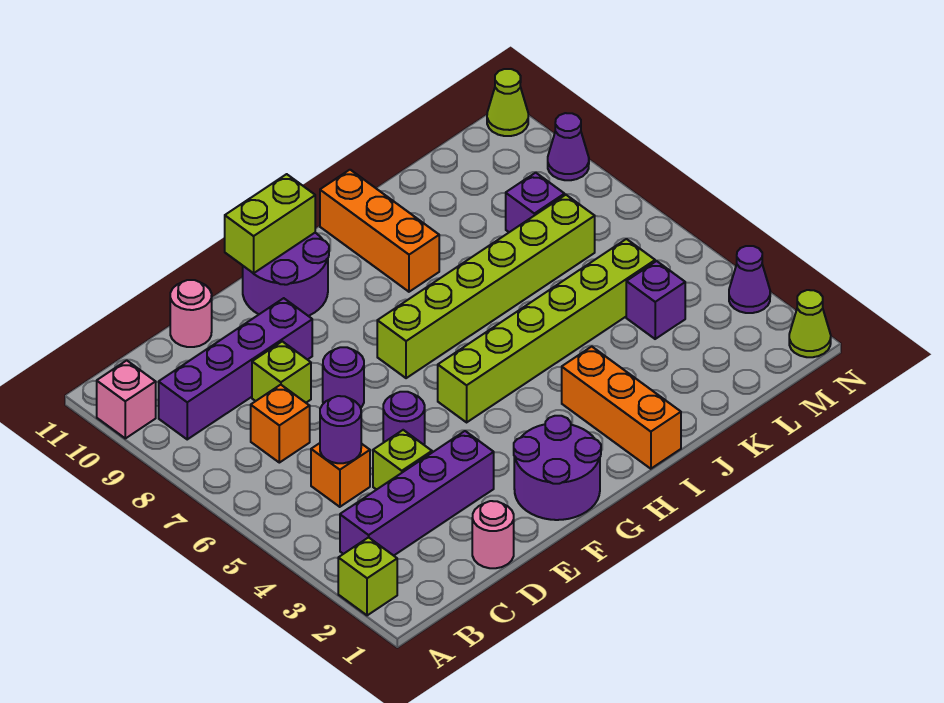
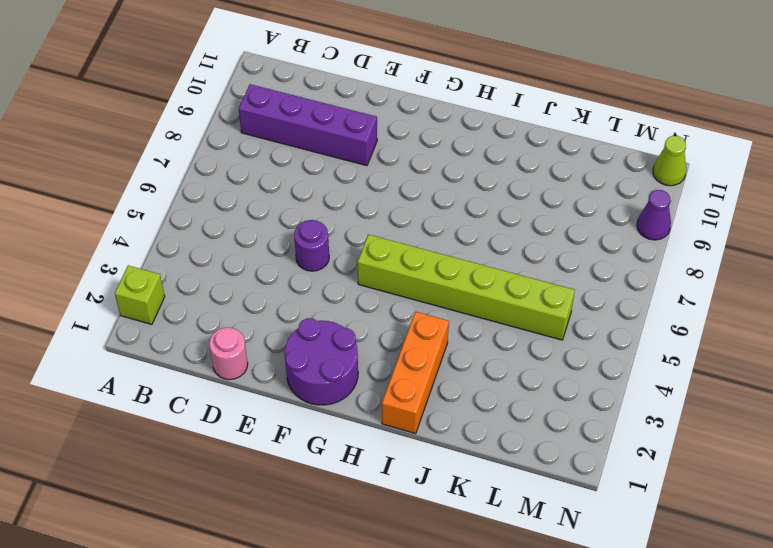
none -> pink 1x1 brick [97,360,156,438]
none -> purple 1x4 brick [340,431,494,556]
none -> orange 1x1 brick [311,443,370,507]

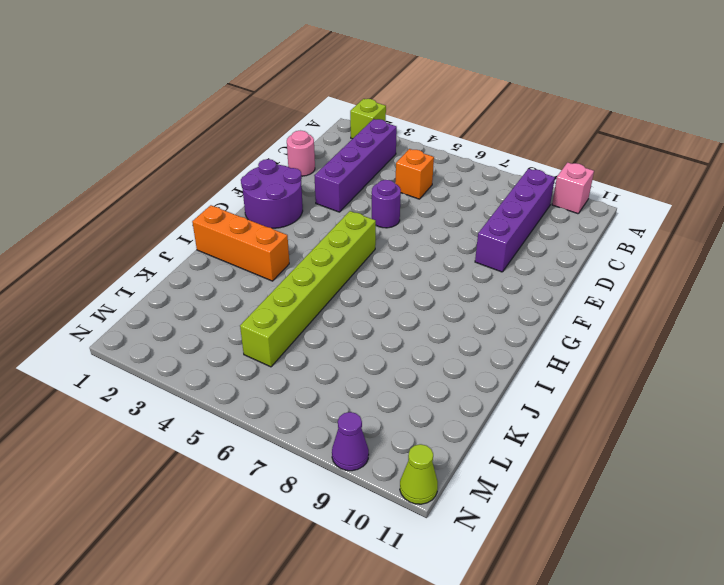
none -> orange 1x1 brick [251,385,310,463]
none -> lime 1x1 brick [373,430,432,490]
none -> lime 1x1 brick [252,341,311,403]

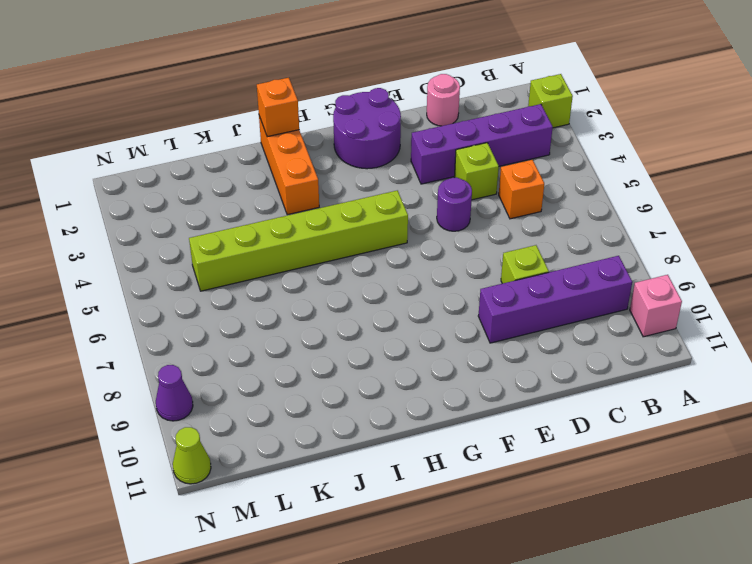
orange 1x1 brick [257,78,299,137] -> orange 1x1 brick moved to [251,385,310,463]
none -> pink 1x1 round brick [170,280,212,347]
none -> purple 1x1 round brick [323,347,364,408]
none -> purple 2x2 round brick [243,233,329,316]

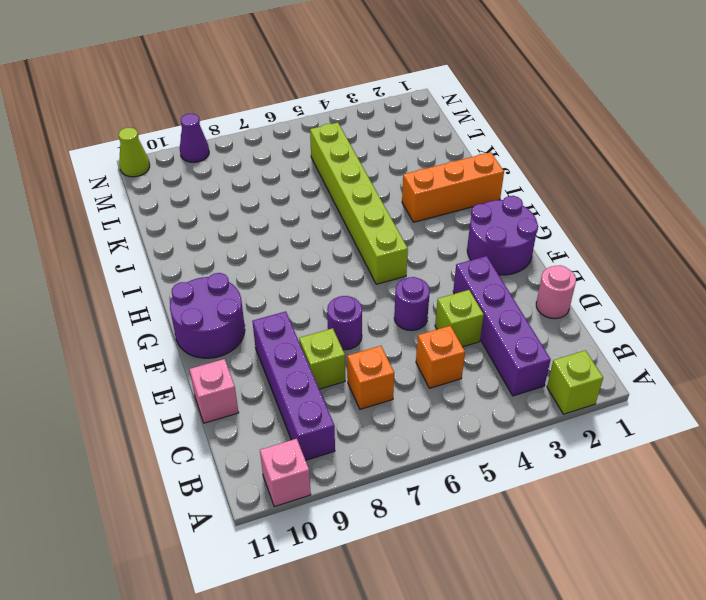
pink 1x1 brick [189,359,239,423] -> pink 1x1 round brick [170,280,212,347]
none -> lime 1x6 brick [377,195,595,378]
none -> orange 1x3 brick [320,170,439,292]
none -> purple 1x1 brick [626,261,685,339]

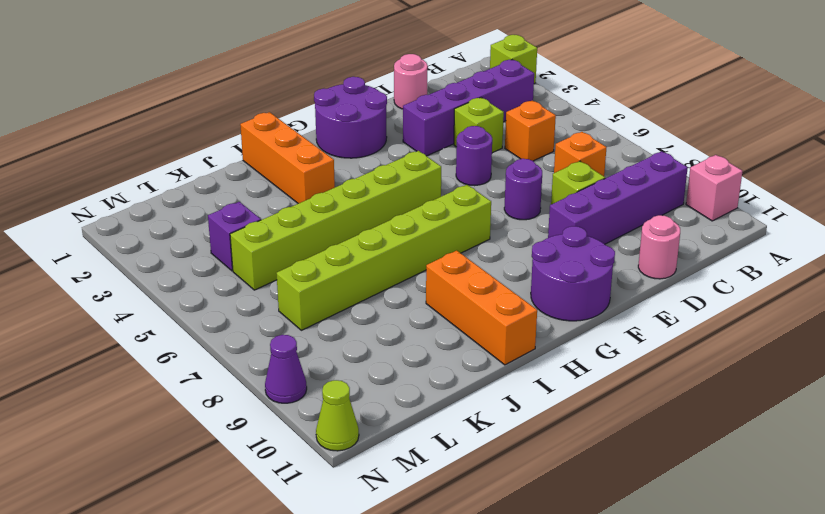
none -> purple 1x1 brick [506,173,565,232]
none -> lime 1x1 cone [789,290,831,357]
none -> purple 1x1 cone [729,246,770,313]

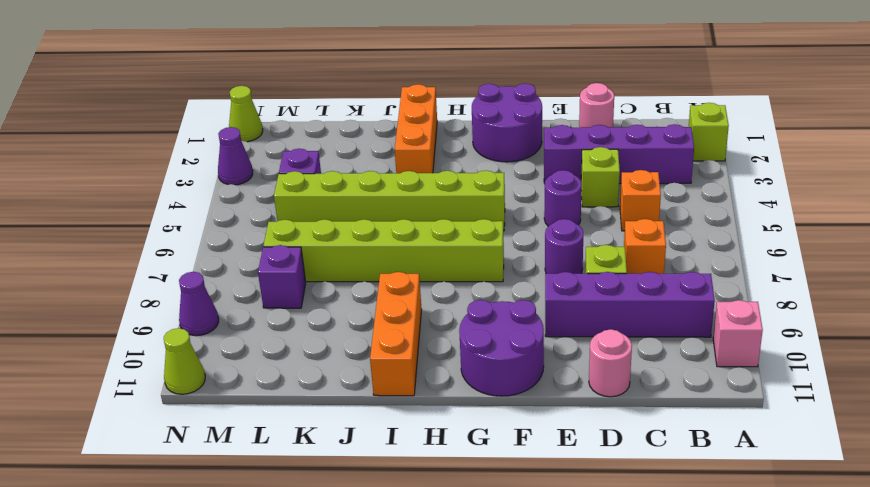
none -> purple 1x1 round brick [320,396,361,463]
none -> lime 1x2 brick [225,174,315,273]

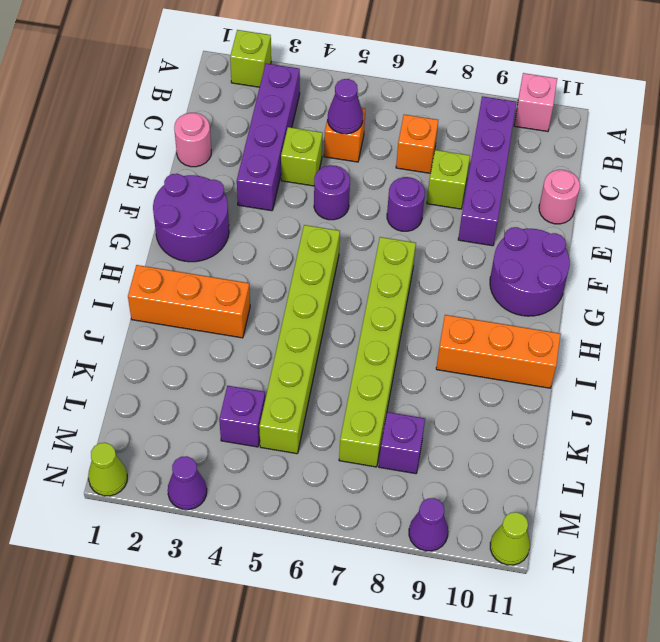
purple 1x1 cone [328,79,363,134] -> purple 1x1 round brick [320,396,361,463]
none -> lime 1x2 brick [225,174,315,273]

